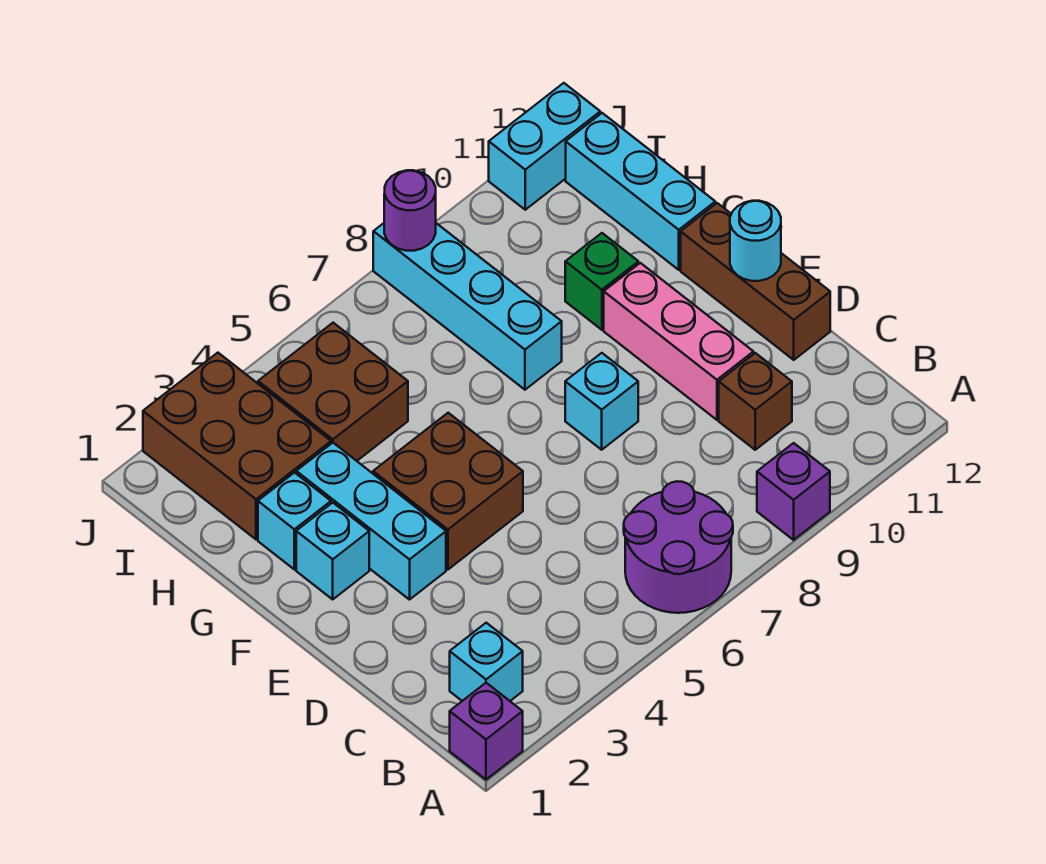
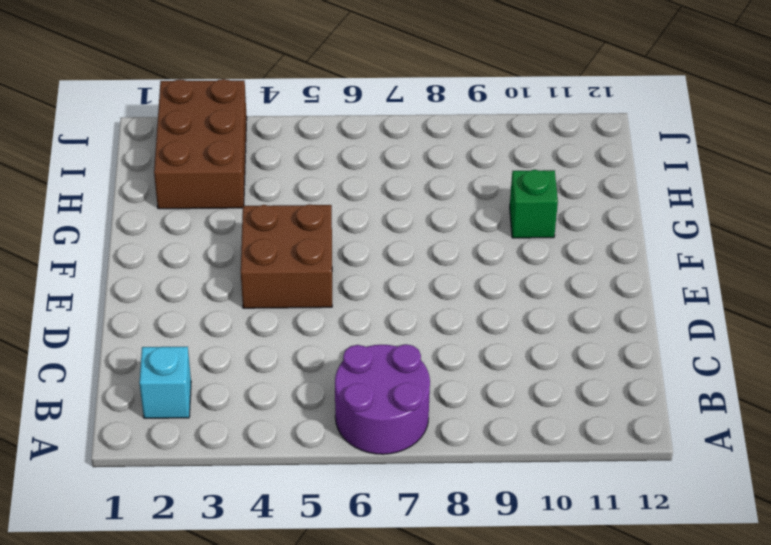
none -> purple 1x1 brick [450,683,523,780]
none -> purple 1x1 brick [757,443,830,540]
none -> brown 1x1 brick [719,353,792,450]

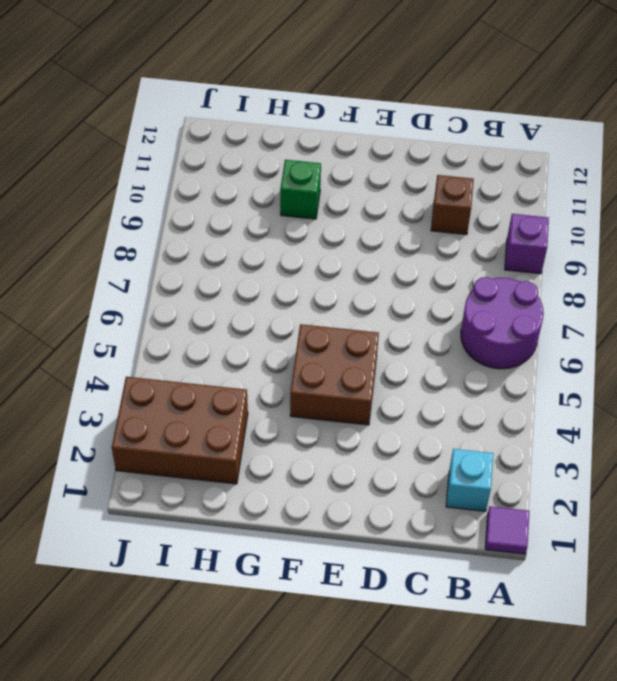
purple 1x1 tile [485,506,529,554] -> purple 1x1 brick [450,683,523,780]
none -> pink 1x3 brick [604,263,754,420]
none -> brown 1x3 brick [681,203,830,360]
none -> cyan 1x3 brick [296,443,446,600]

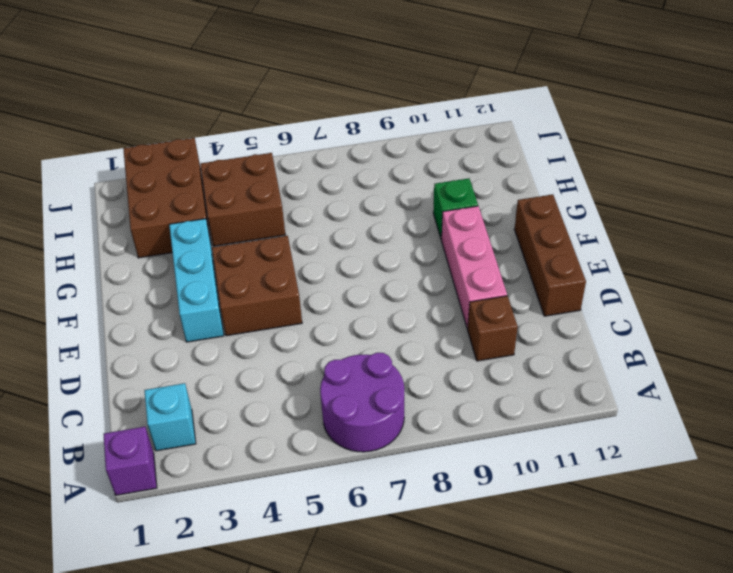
none -> purple 1x1 brick [757,443,830,540]
none -> cyan 1x1 brick [565,353,638,450]
none -> cyan 1x1 brick [296,503,369,599]

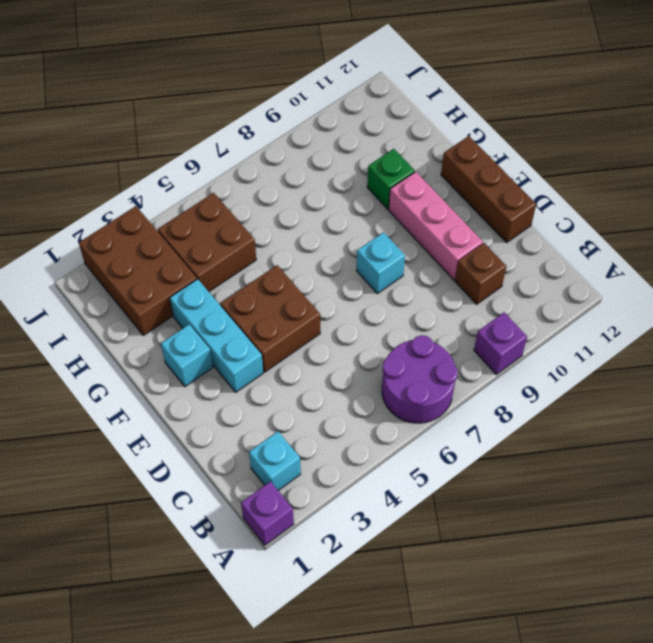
none -> cyan 1x1 brick [258,473,331,569]
none -> cyan 1x4 brick [373,223,562,390]
none -> cyan 1x3 brick [566,113,715,270]

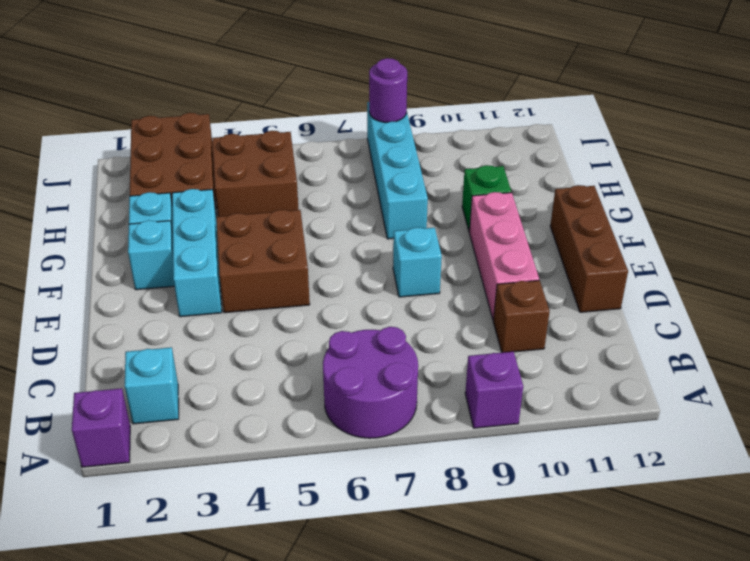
none -> cyan 1x3 brick [566,113,715,270]
none -> cyan 1x2 brick [489,83,600,210]
none -> cyan 1x1 round brick [730,201,781,281]

